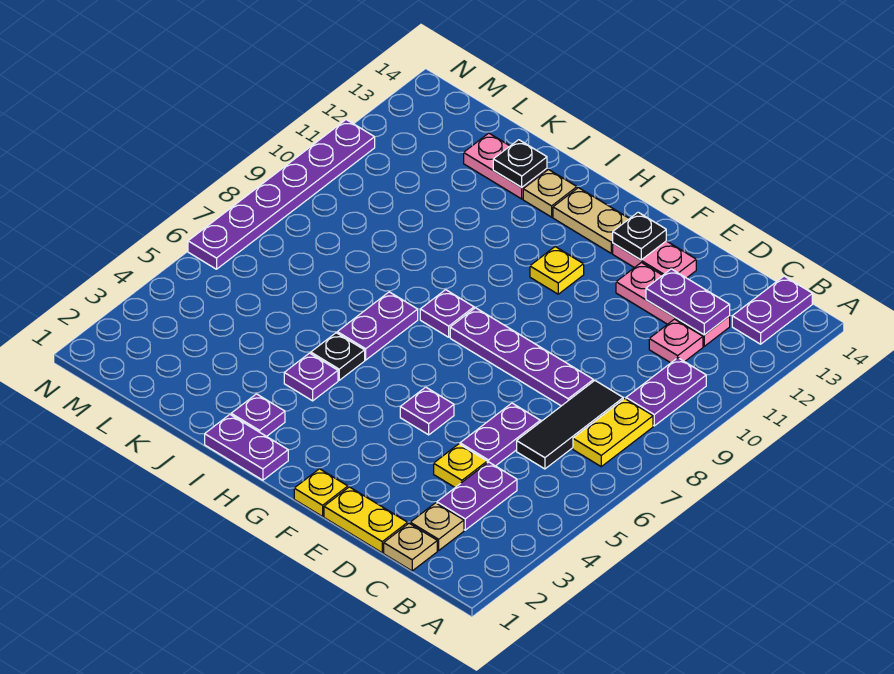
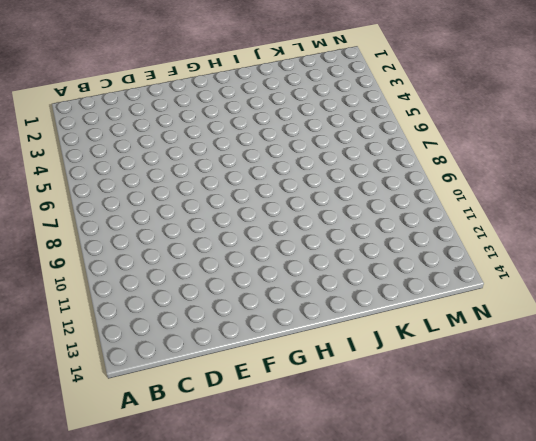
none -> yellow 1x2 plate [573,399,653,466]
none -> purple 1x2 plate [626,358,706,426]
none -> purple 1x2 plate [732,276,812,344]
none -> tan 1x1 plate [384,523,437,571]

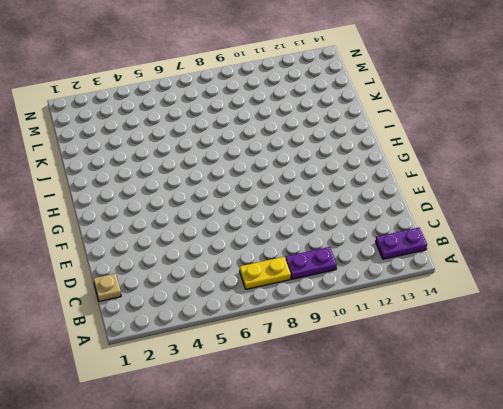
none -> tan 1x1 plate [410,503,464,550]
none -> purple 1x2 plate [437,462,517,530]
none -> black 1x3 tile [517,381,623,469]
none -> pink 1x1 plate [649,319,703,363]

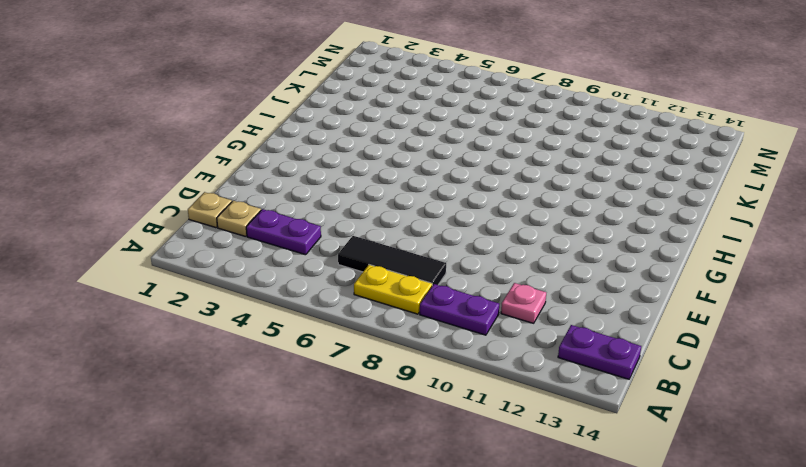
none -> pink 1x3 plate [616,263,730,346]
none -> yellow 1x2 plate [324,487,408,553]
none -> yellow 1x1 plate [434,444,487,487]
none -> purple 1x2 plate [460,403,540,466]

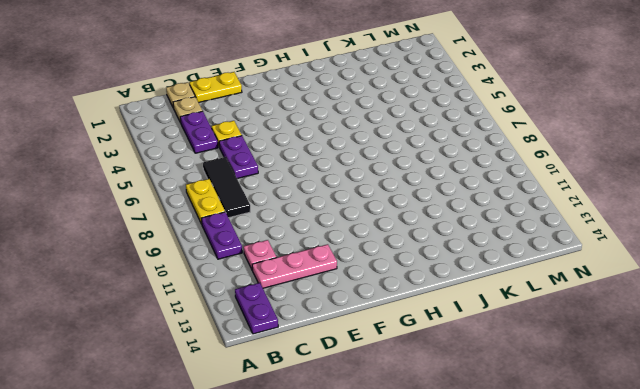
none -> purple 1x4 plate [450,308,593,406]
none -> pink 1x2 plate [613,241,696,278]
none -> yellow 1x1 plate [294,469,348,516]
none -> purple 1x1 plate [400,387,454,435]

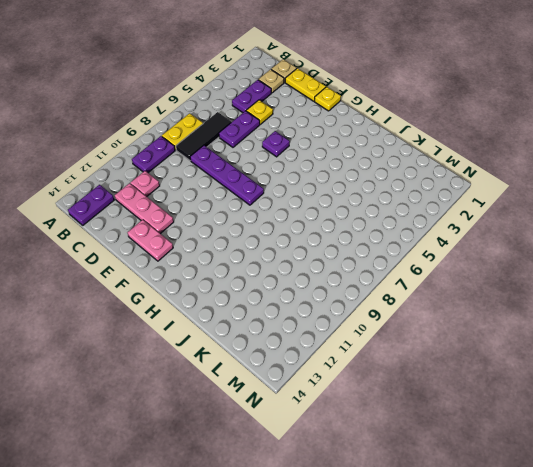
none -> yellow 1x1 plate [530,247,584,294]
none -> tan 1x2 plate [553,188,629,253]
none -> purple 1x2 plate [205,415,288,480]
none -> purple 1x1 plate [420,290,474,337]

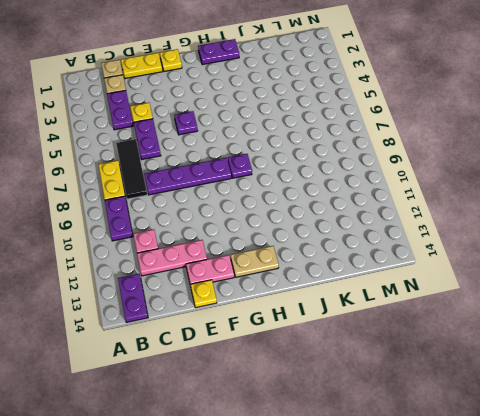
yellow 1x1 plate [190,280,217,308] -> yellow 1x1 plate moved to [530,247,584,294]
none -> purple 1x1 plate [231,394,285,437]
none -> purple 1x1 plate [284,353,338,401]
none -> black 1x1 plate [311,333,365,380]
none -> purple 1x2 plate [337,292,418,360]

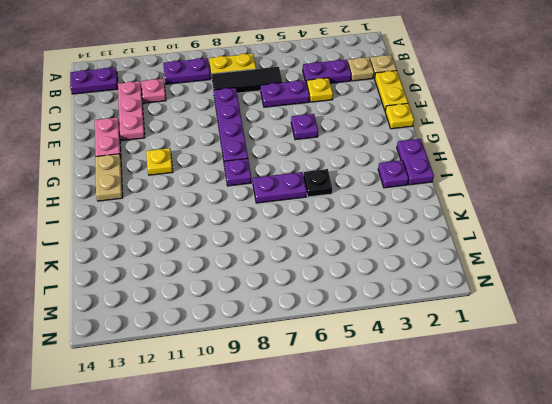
none -> purple 1x1 plate [284,353,338,401]
none -> tan 1x1 plate [523,170,577,217]
none -> pink 1x2 plate [464,133,547,199]
none -> purple 1x6 plate [188,120,375,269]

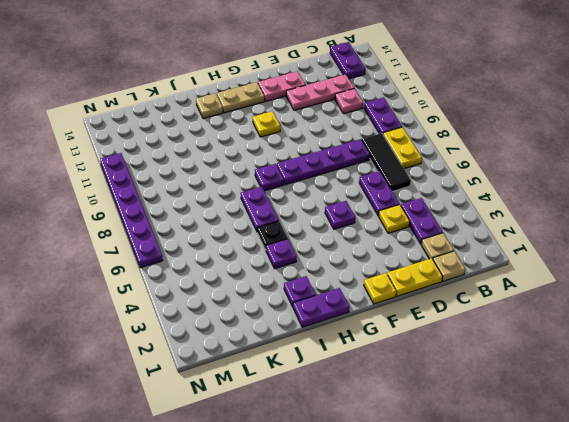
none -> pink 1x2 plate [464,133,547,199]
none -> purple 1x2 plate [646,269,730,335]
none -> black 1x1 plate [613,212,666,260]
none -> black 1x1 plate [493,140,547,187]

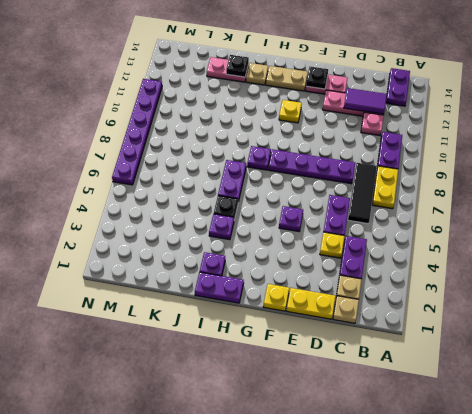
purple 1x2 tile [344,88,387,114] -> purple 1x2 plate [646,269,730,335]

